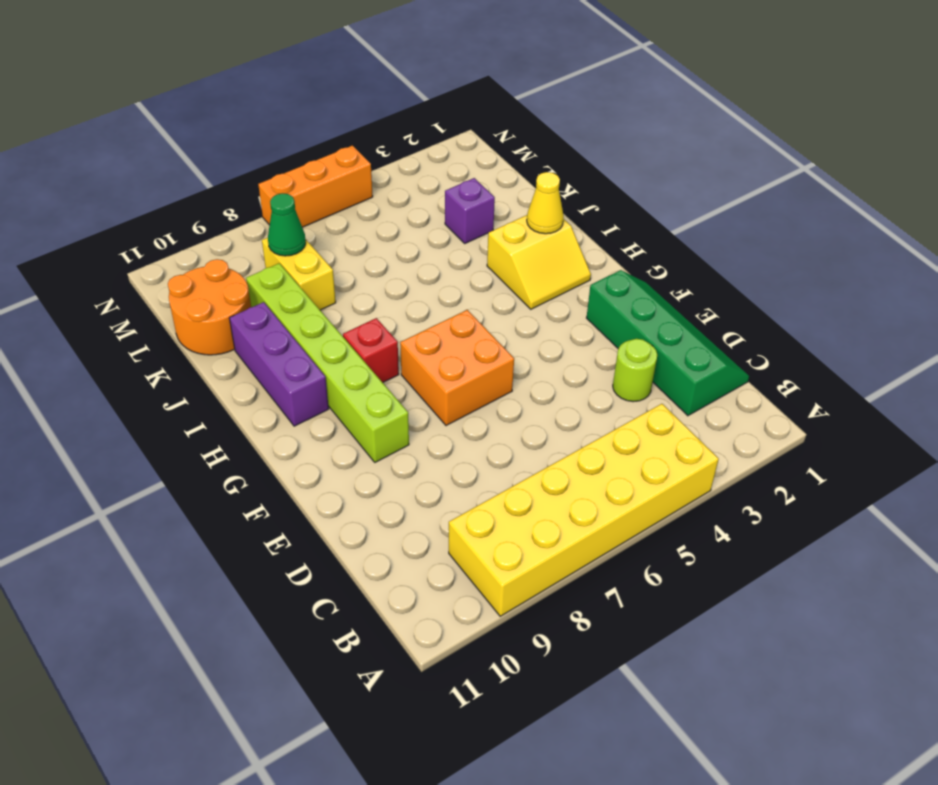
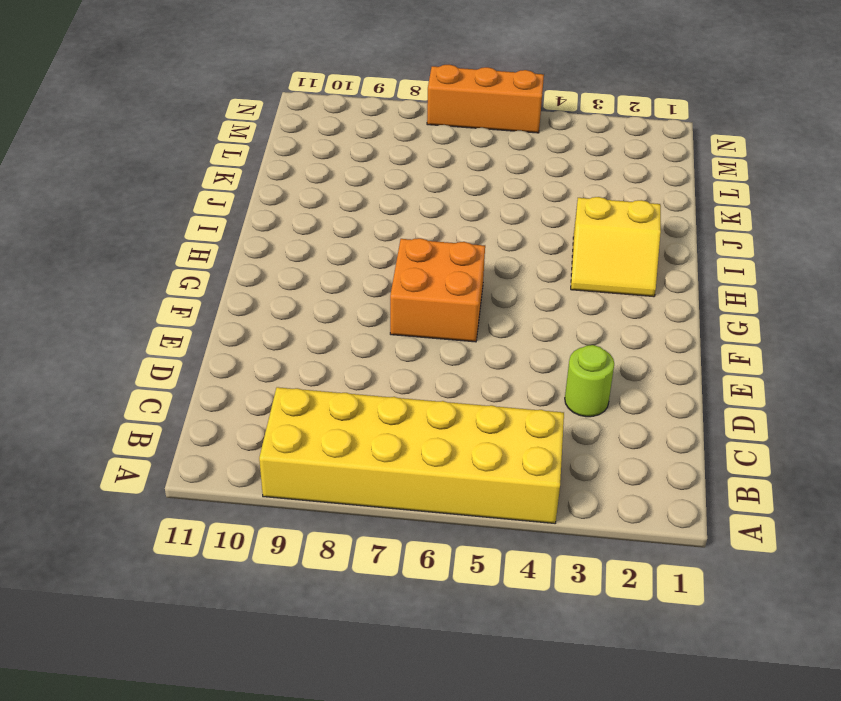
none -> green 2x4 slope [587,270,749,416]
none -> lime 1x6 brick [246,263,409,462]
none -> red 1x1 brick [343,318,399,383]

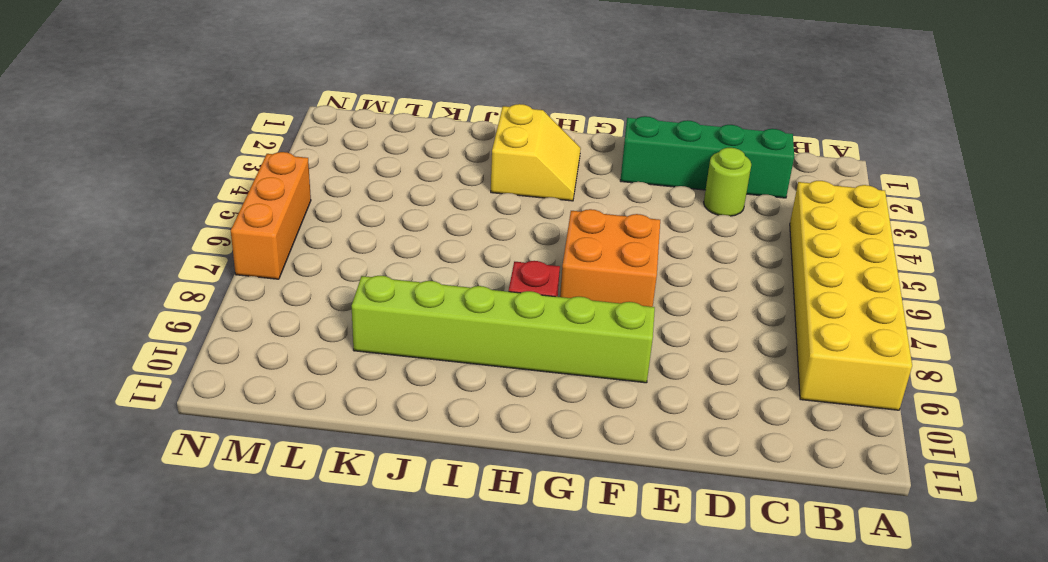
none -> purple 1x3 brick [229,302,329,426]
none -> purple 1x1 brick [445,178,495,243]
none -> yellow 1x2 brick [262,238,336,310]

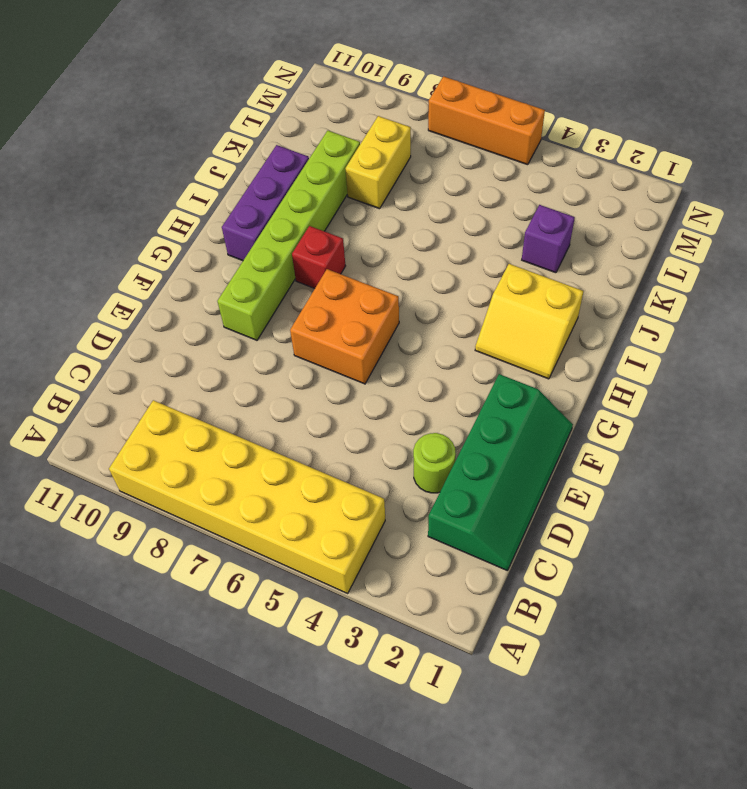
none -> orange 2x2 round brick [168,259,251,355]
none -> yellow 1x1 cone [527,172,564,234]
none -> green 1x1 cone [268,193,306,256]

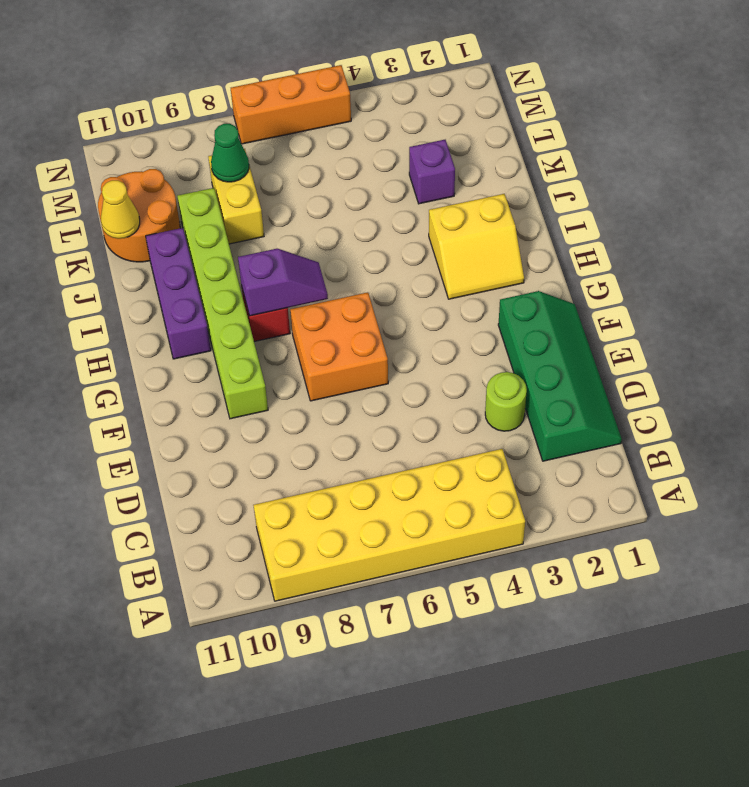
purple 1x2 slope [238,249,328,316] -> none
yellow 1x1 cone [101,180,140,239] -> yellow 1x1 cone moved to [527,172,564,234]

